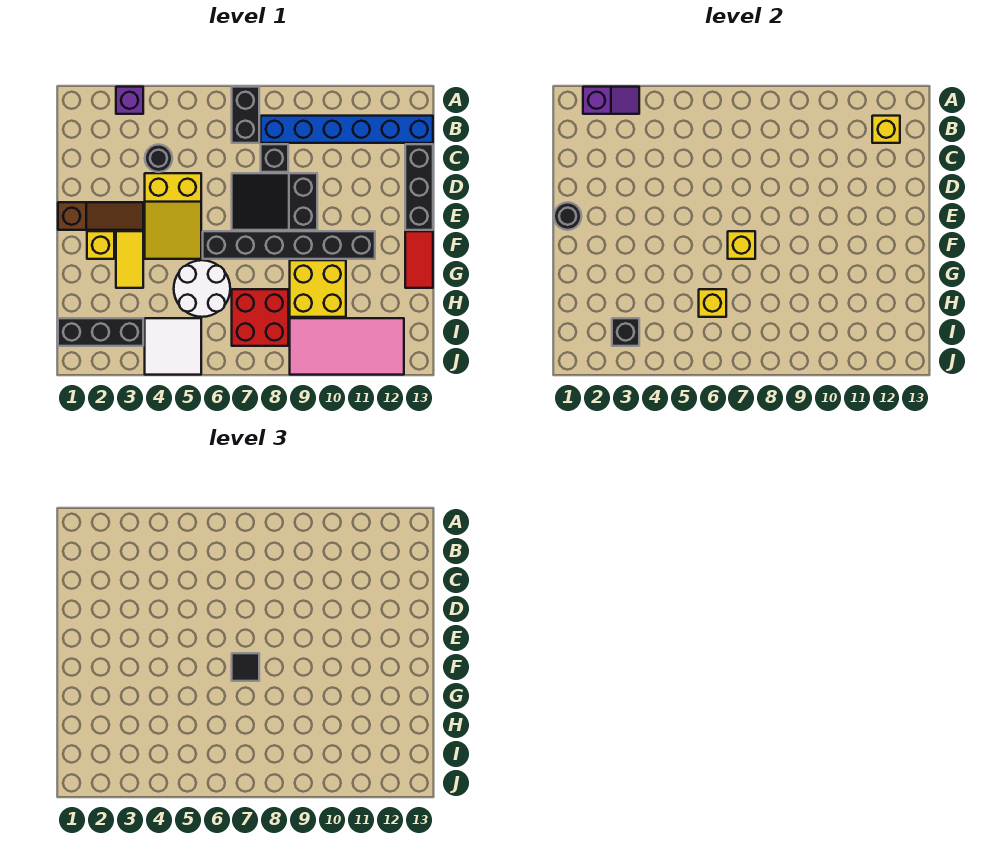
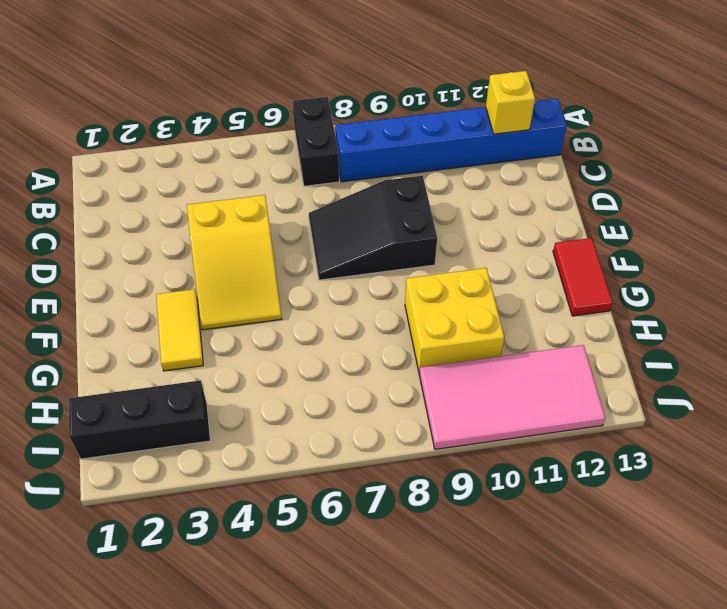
none -> purple 1x1 brick [116,87,143,114]
none -> black 1x1 round brick [145,145,172,172]
none -> black 1x1 brick [261,144,288,172]

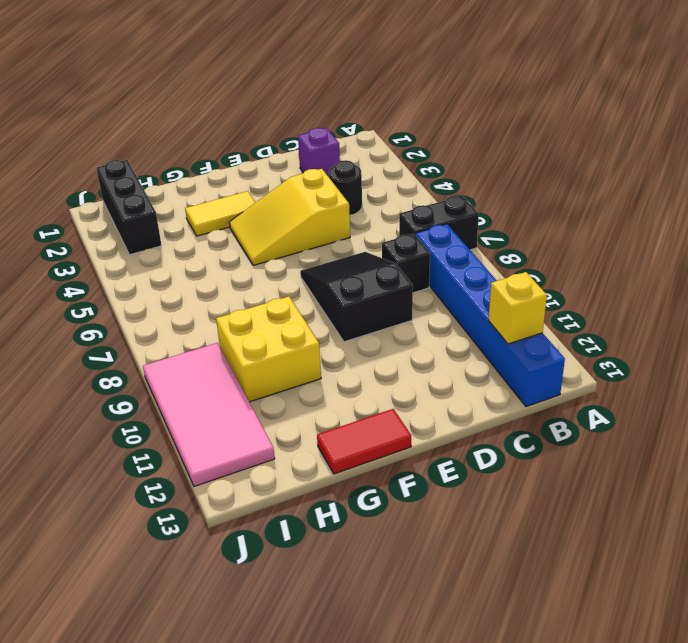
purple 1x1 brick [298,128,340,177] -> purple 1x1 brick moved to [116,87,143,114]
none -> black 1x3 brick [405,144,433,230]
none -> brown 1x3 slope [58,202,143,230]
none -> yellow 1x1 brick [87,231,114,259]

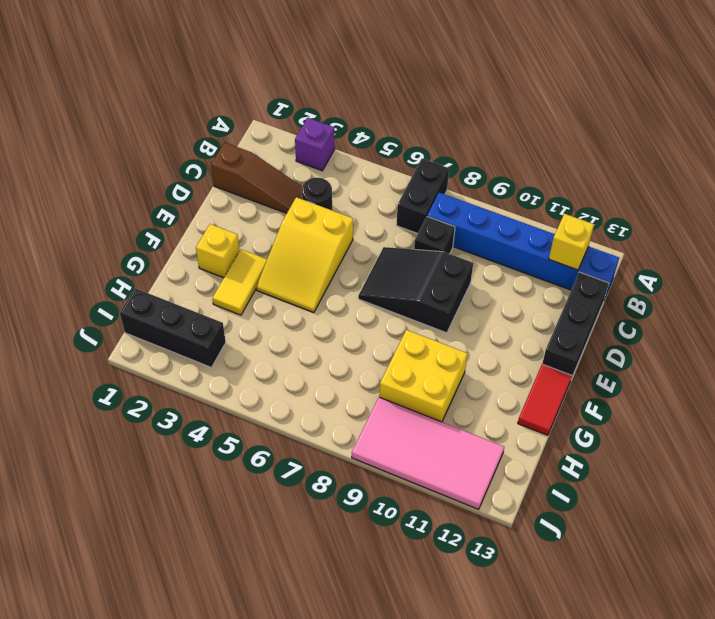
brown 1x3 slope [211,143,302,213] -> brown 1x3 slope moved to [58,202,143,230]
none -> black 1x6 brick [203,231,375,259]
none -> white 2x2 round brick [174,260,230,317]
none -> red 2x2 brick [232,289,288,346]

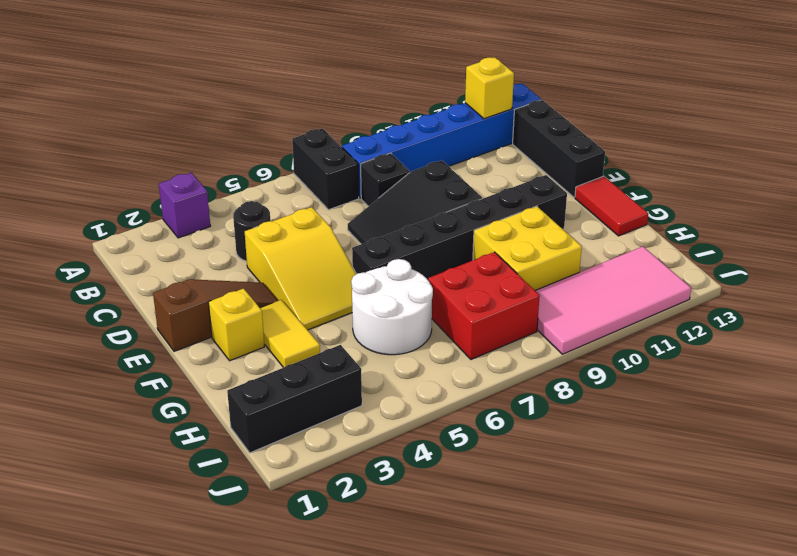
none -> white 2x2 tile [145,318,201,375]
none -> purple 1x2 slope [583,87,639,114]
none -> black 1x1 round brick [554,202,581,230]

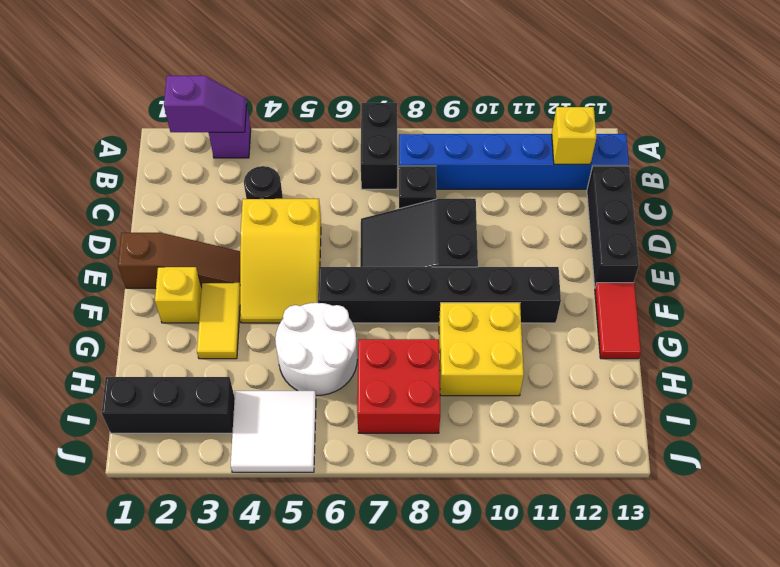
none -> pink 2x4 tile [290,318,404,375]
none -> black 1x1 round brick [554,202,581,230]
none -> yellow 1x1 brick [728,231,755,259]

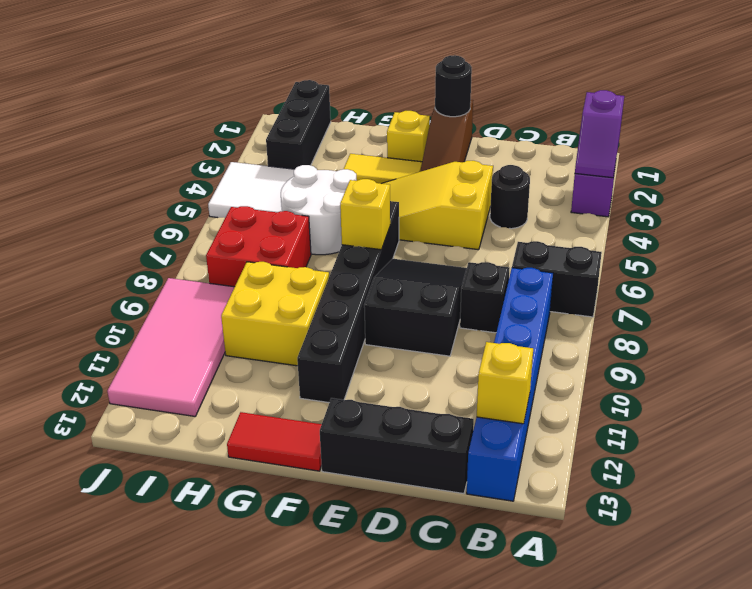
none -> yellow 1x1 brick [699,289,726,317]
none -> black 1x1 brick [612,318,639,346]
none -> black 1x1 tile [232,653,259,681]

